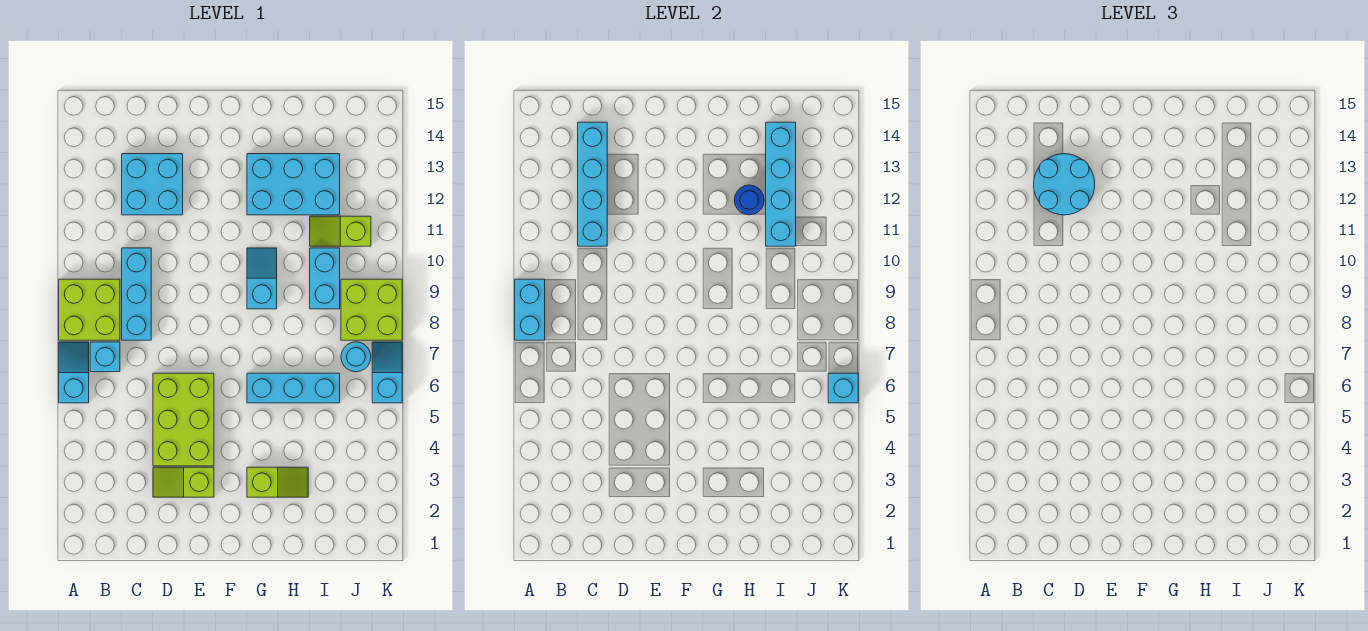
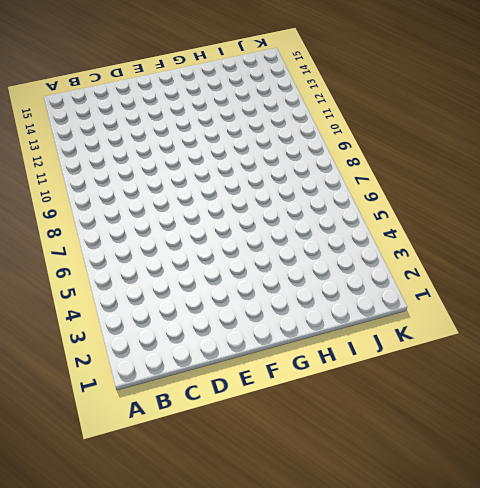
none -> cyan 1x2 slope [59,342,89,403]
none -> lime 2x2 brick [59,279,120,340]
none -> cyan 1x1 brick [90,342,120,372]

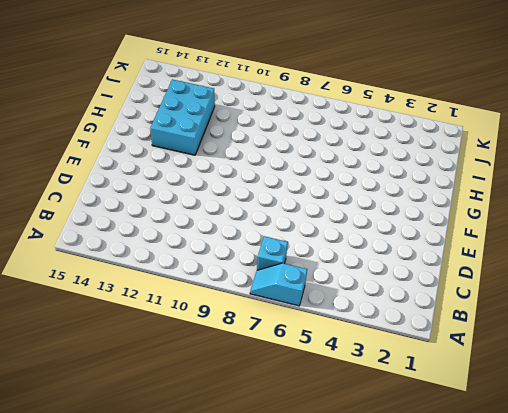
none -> lime 2x2 brick [59,279,120,340]
none -> cyan 1x3 brick [122,248,151,340]
none -> cyan 2x2 brick [122,154,183,215]

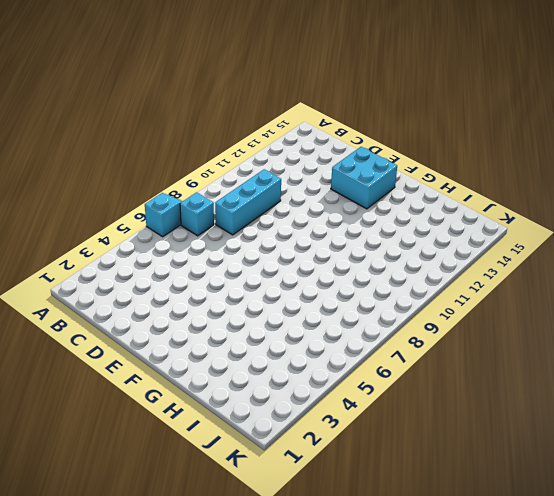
cyan 2x2 brick [331,147,397,209] -> cyan 2x2 brick moved to [122,154,183,215]
none -> lime 2x2 brick [59,279,120,340]
none -> lime 1x2 slope [153,467,214,497]
none -> lime 2x3 brick [153,373,214,466]

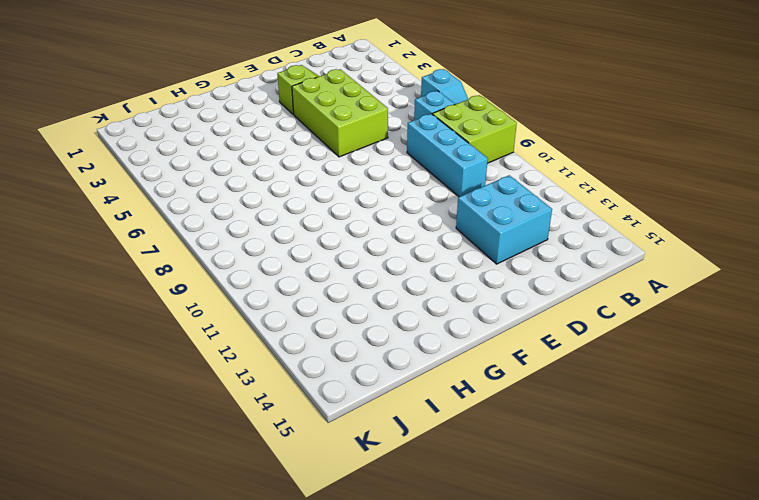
none -> lime 1x2 slope [247,467,308,497]
none -> cyan 1x3 brick [247,373,340,403]
none -> cyan 1x2 slope [247,248,277,309]

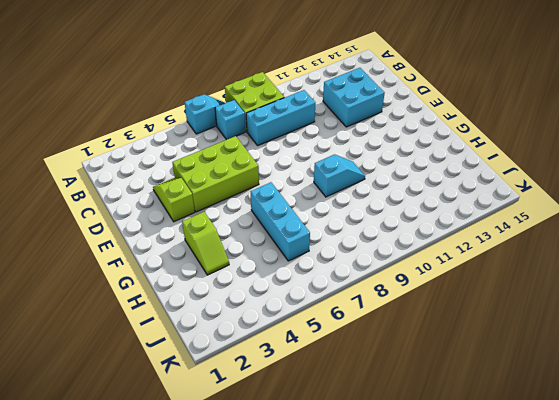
none -> cyan 2x3 brick [247,154,340,215]
none -> cyan 1x2 brick [310,248,340,309]
none -> lime 1x2 slope [310,216,371,246]

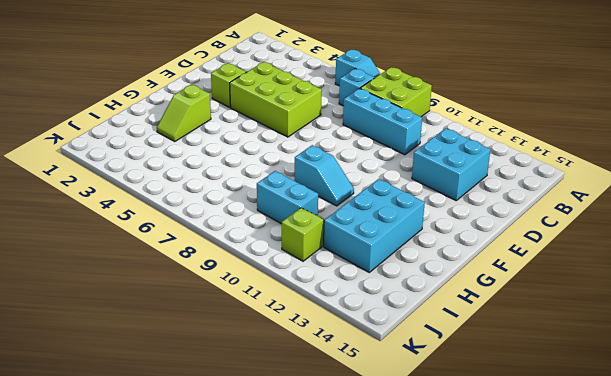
none -> cyan 1x3 brick [247,373,340,403]
none -> cyan 1x1 round brick [341,342,371,372]
none -> lime 2x2 brick [341,279,402,340]

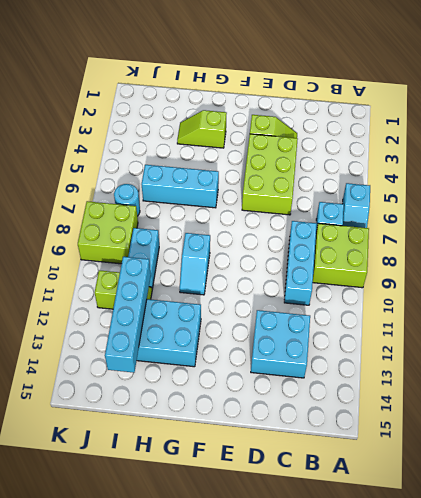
none -> cyan 1x2 slope [372,342,402,403]
none -> cyan 1x2 brick [515,279,545,340]
none -> cyan 1x4 brick [578,122,607,246]

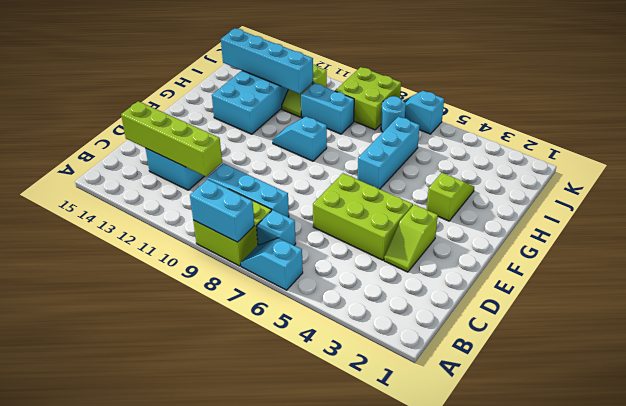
lime 1x4 brick [121,101,222,176] -> cyan 1x4 brick [578,122,607,246]
none -> blue 1x1 round brick [734,185,764,215]
none -> cyan 1x1 brick [828,373,858,403]
none -> cyan 2x2 round brick [1034,154,1095,215]

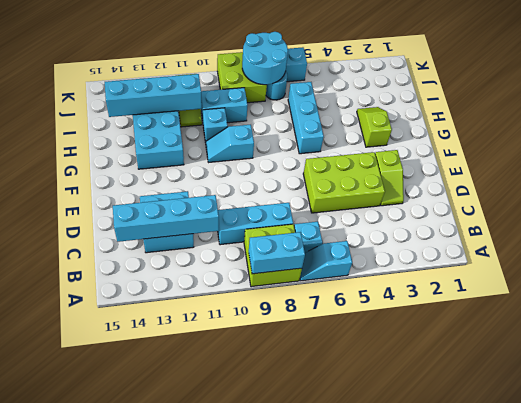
cyan 1x1 brick [203,108,228,142] -> cyan 1x1 brick moved to [828,373,858,403]
cyan 2x2 round brick [242,32,288,85] -> cyan 2x2 round brick moved to [1034,154,1095,215]
none -> blue 1x1 round brick [734,185,764,215]

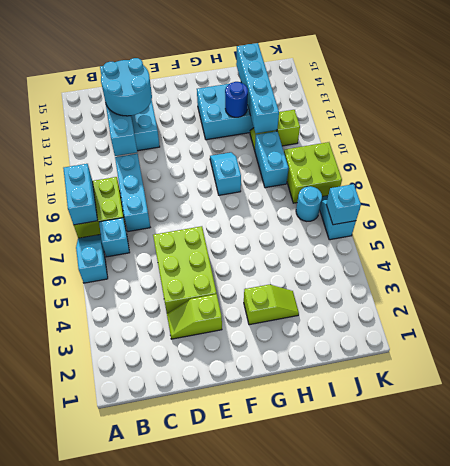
none -> cyan 1x3 brick [247,373,340,403]

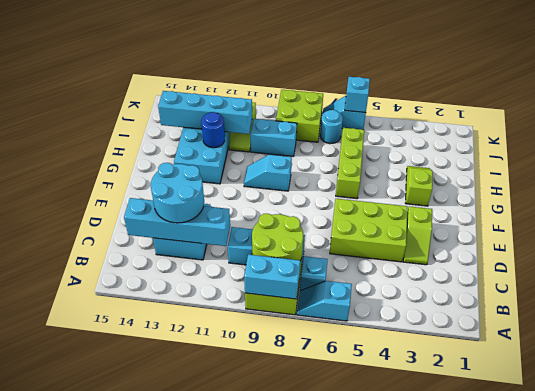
lime 2x2 round brick [252,213,303,261] -> none
lime 1x3 brick [336,128,364,199] -> cyan 1x3 brick [247,373,340,403]

